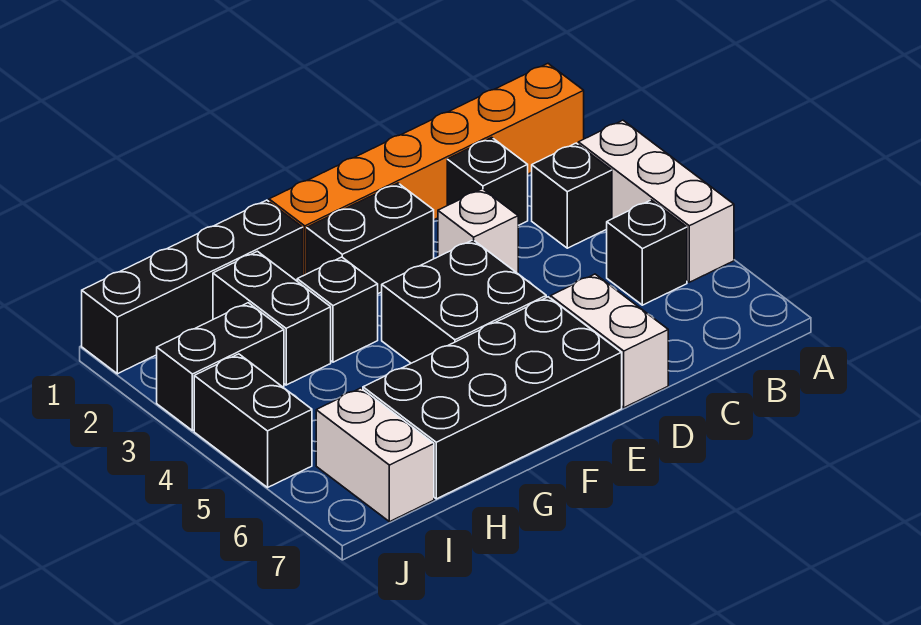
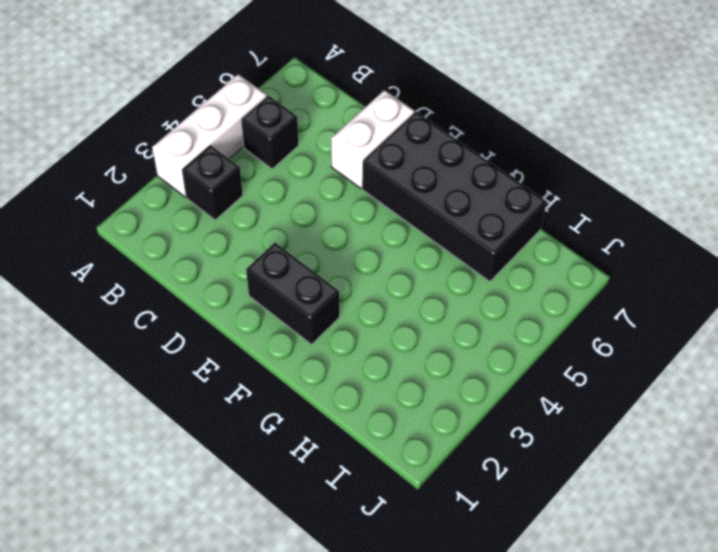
none -> orange 1x6 brick [269,64,584,276]
none -> black 1x1 brick [447,137,528,225]
none -> white 1x1 brick [438,189,518,273]

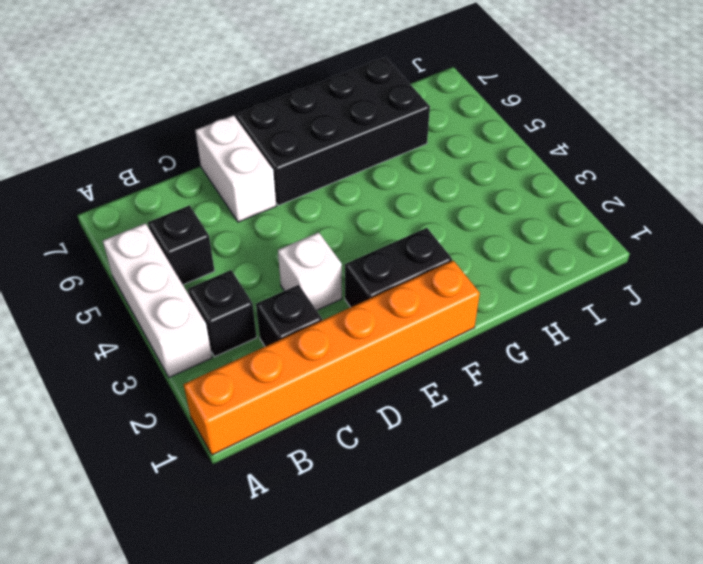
none -> black 2x2 brick [382,240,546,363]
none -> black 1x4 brick [82,200,303,374]
none -> black 1x1 brick [297,257,378,362]

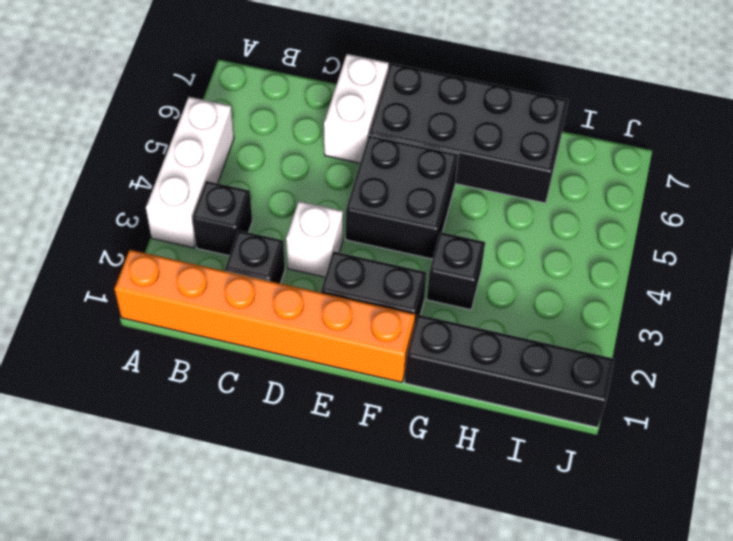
none -> black 1x1 brick [607,200,687,305]
none -> black 1x2 brick [213,251,331,385]
none -> black 1x2 brick [157,303,284,431]

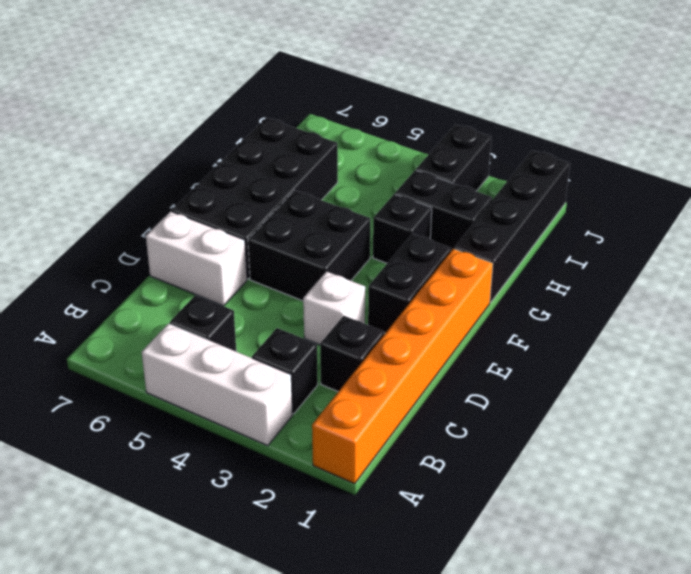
none -> white 1x2 brick [316,388,434,522]
none -> black 1x2 brick [194,354,312,487]

